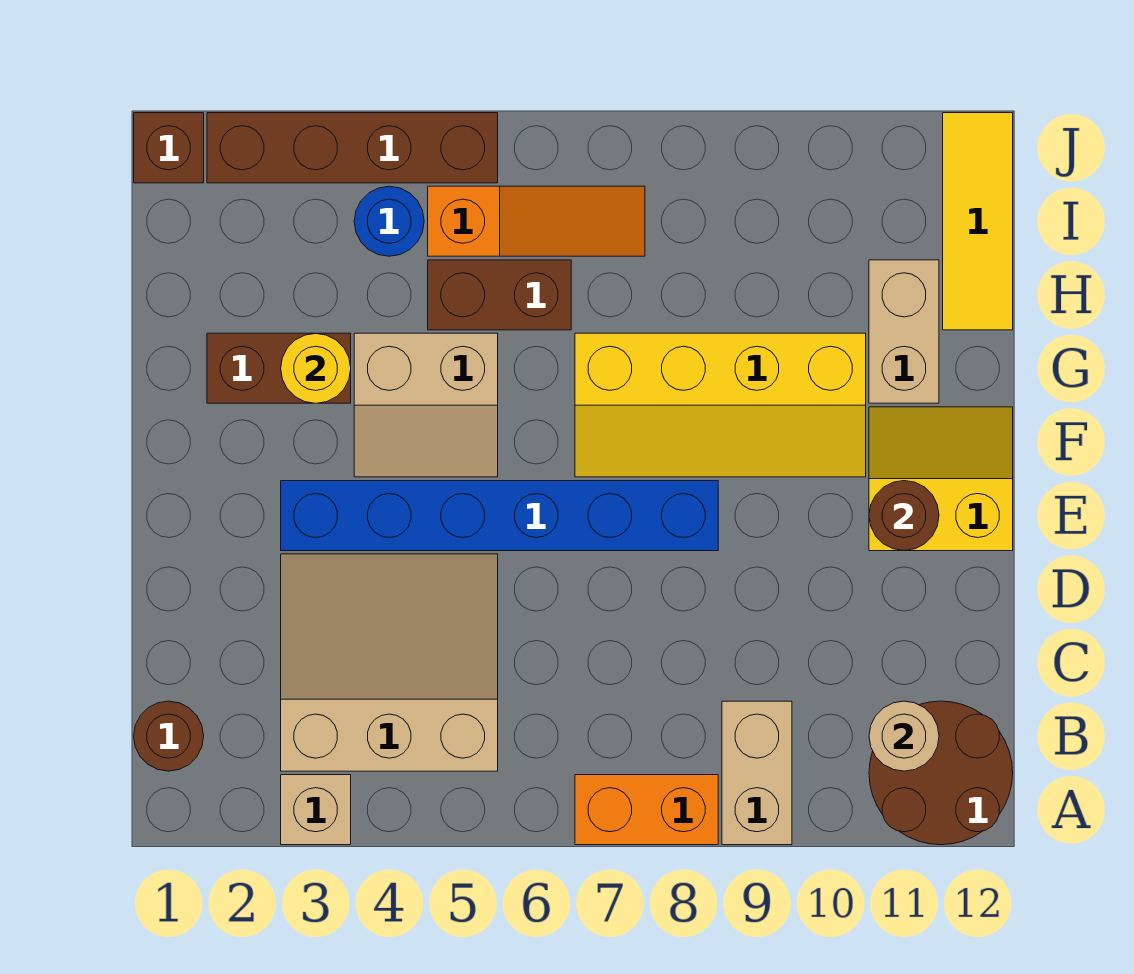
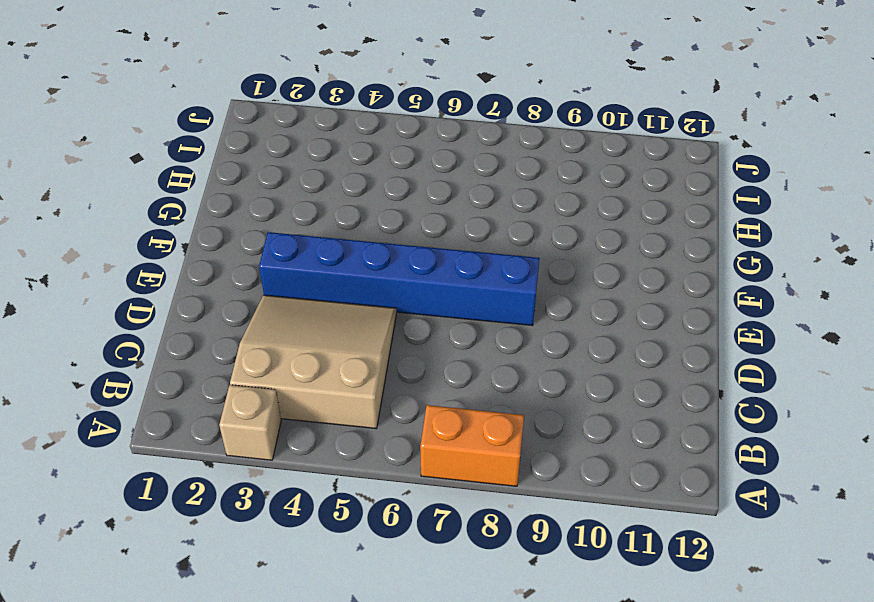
none -> tan 1x2 brick [722,701,792,845]
none -> brown 2x2 round brick [869,701,1013,845]
none -> brown 1x1 round brick [134,701,204,771]

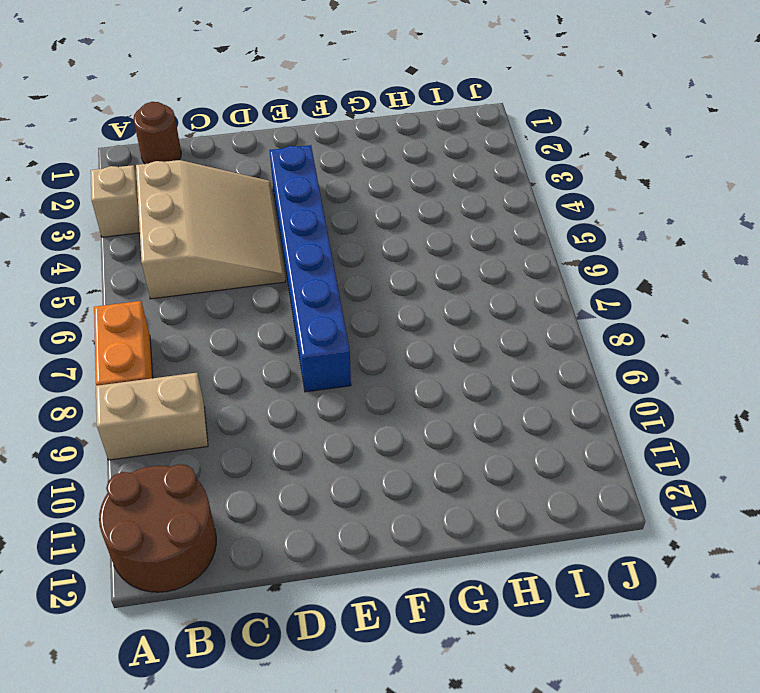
none -> yellow 2x2 slope [869,407,1013,551]
none -> tan 2x2 slope [354,333,498,477]
none -> yellow 2x4 slope [575,333,866,477]

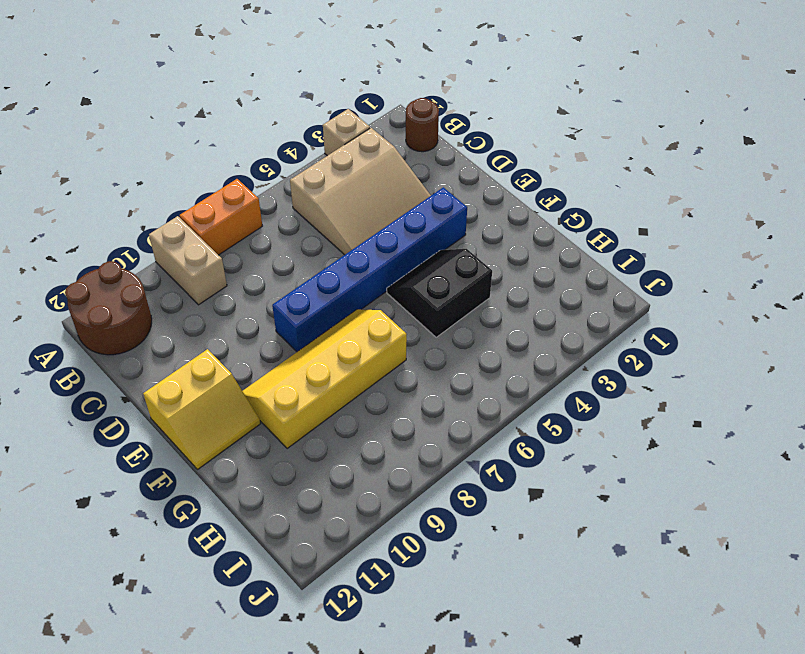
black 2x2 slope [387,249,492,337] -> tan 2x2 slope [354,333,498,477]
none -> brown 1x2 brick [207,333,351,403]
none -> tan 1x2 brick [869,260,939,403]
none -> brown 1x2 brick [428,260,571,330]

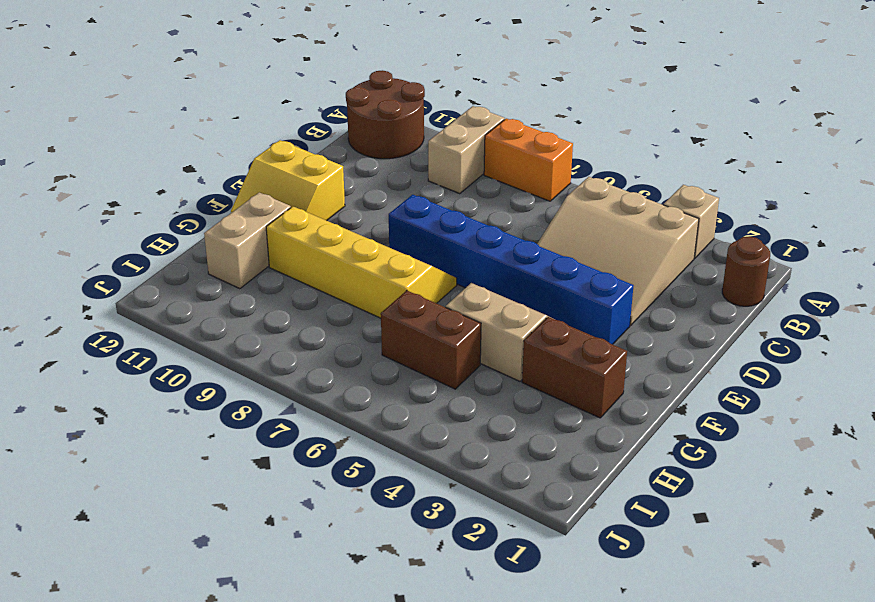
none -> yellow 1x3 tile [943,113,1013,330]
none -> blue 1x1 round brick [354,186,424,256]
none -> orange 1x3 slope [428,186,645,256]

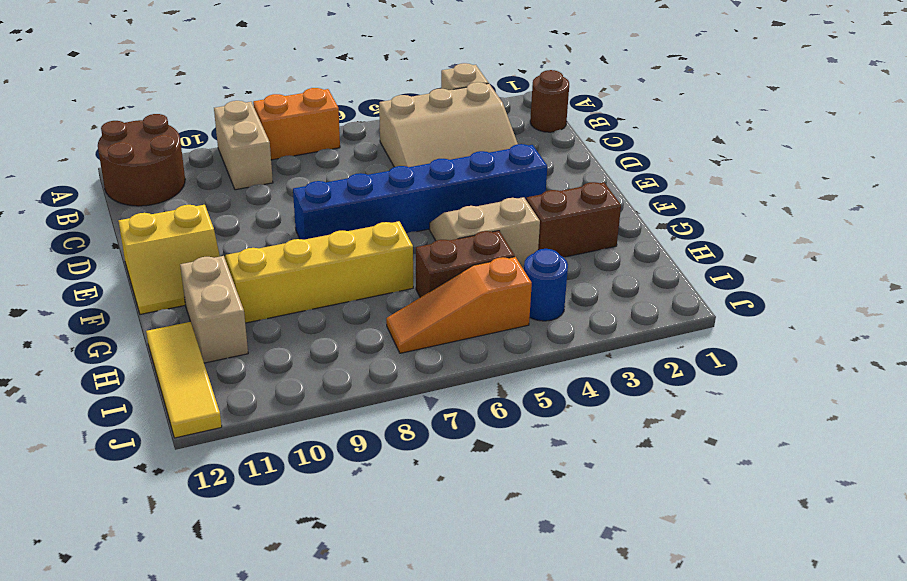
none -> brown 1x1 brick [134,113,204,183]
none -> brown 1x4 brick [207,113,498,183]
none -> tan 1x1 round brick [869,701,939,771]

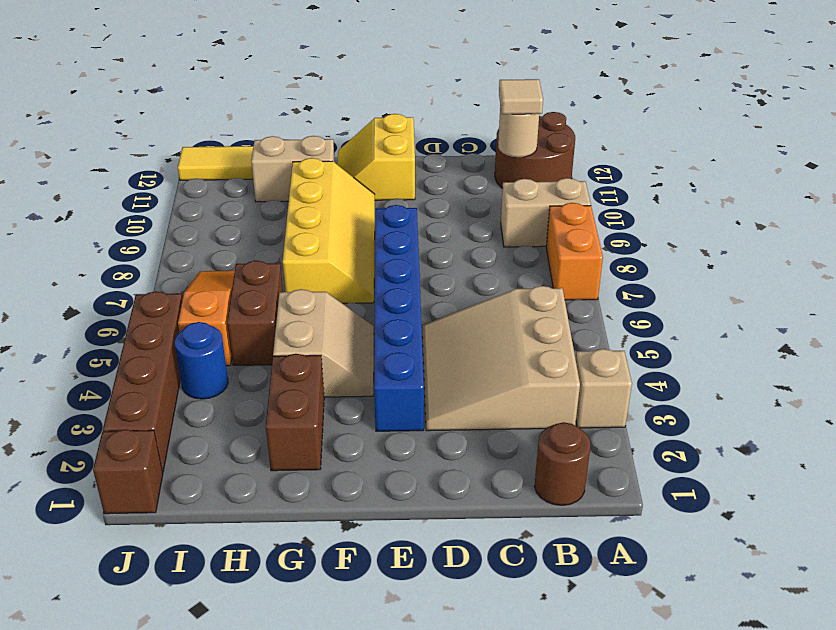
tan 1x1 tile [499,79,543,114] -> none
none -> brown 1x1 round brick [869,481,939,551]
none -> yellow 1x1 round brick [281,333,351,403]

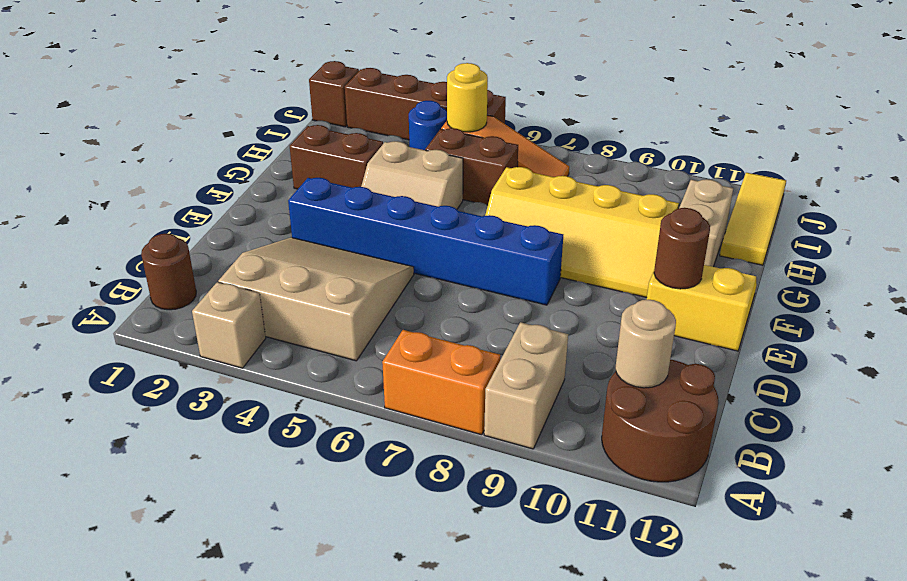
yellow 1x1 round brick [447,63,488,132] -> yellow 1x1 round brick moved to [281,333,351,403]

